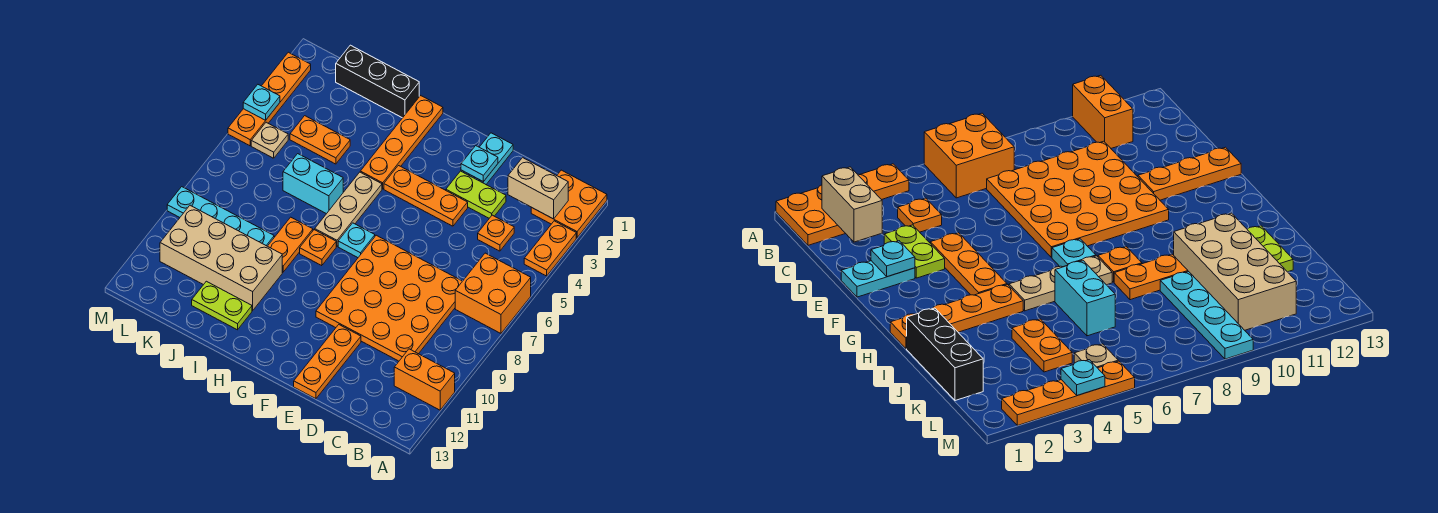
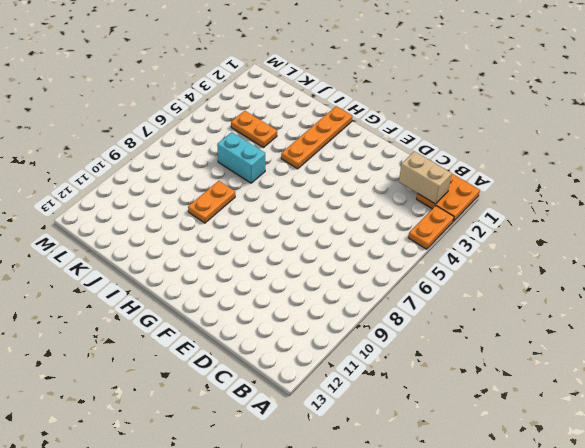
none -> orange 2x2 brick [455,253,531,333]
none -> orange 1x2 brick [394,349,455,410]
none -> orange 1x1 plate [478,215,514,251]

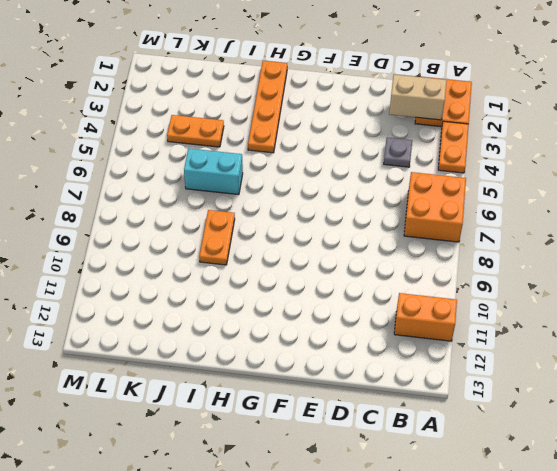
grey 1x1 plate [384,137,412,167] -> orange 1x1 plate [478,215,514,251]
none -> orange 4x4 plate [316,235,462,361]
none -> lime 1x2 plate [446,171,506,218]
none -> cyan 1x2 plate [461,133,513,184]

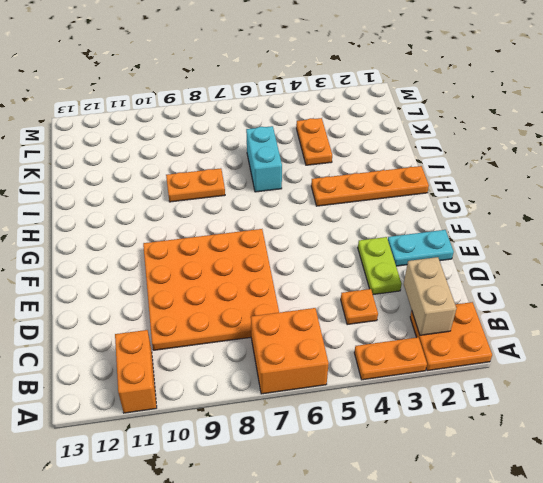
none -> orange 1x3 plate [384,166,468,226]
none -> orange 1x3 plate [294,325,361,399]
none -> cyan 1x1 plate [338,223,375,258]

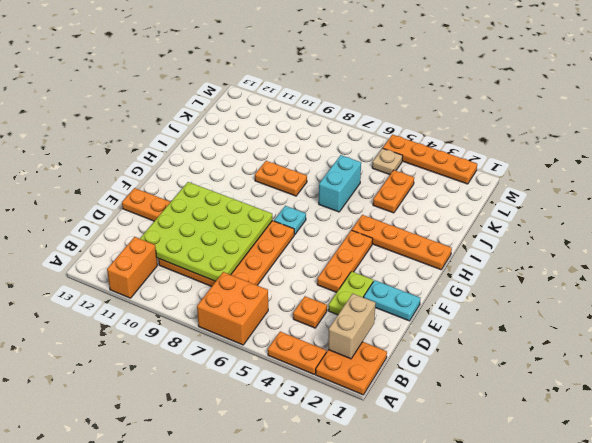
lime 4x4 plate [140,182,272,281] -> none
none -> tan 1x3 plate [315,172,382,246]
none -> orange 1x1 plate [300,230,336,266]
none -> black 1x3 brick [336,45,419,118]

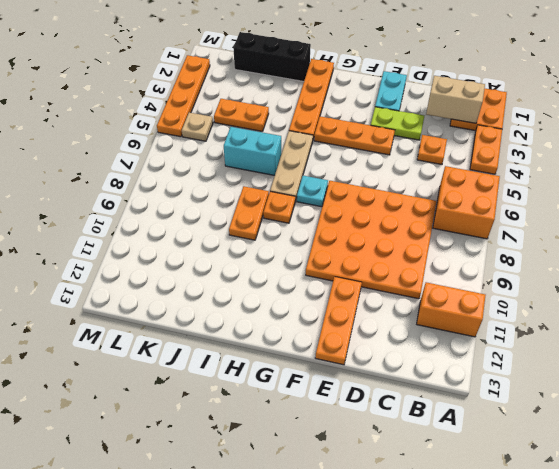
none -> tan 2x4 brick [160,205,282,311]
none -> lime 1x2 plate [192,281,252,330]
none -> cyan 1x4 plate [167,187,274,246]

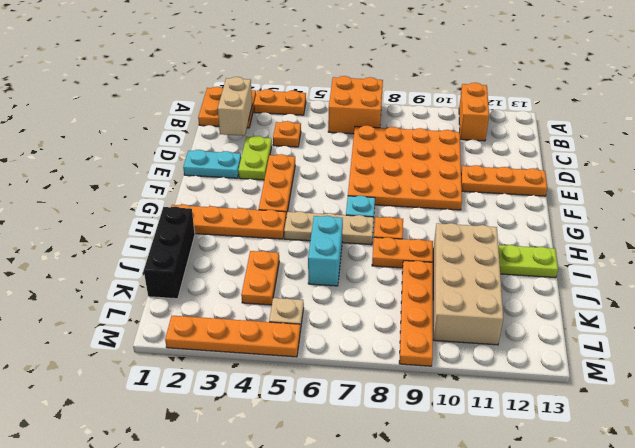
lime 1x2 plate [498,245,558,278] -> lime 1x2 plate turned to [192,281,252,330]
orange 1x4 plate [399,261,433,366] -> cyan 1x4 plate [167,187,274,246]
none -> cyan 1x1 plate [461,146,498,182]
none -> cyan 1x1 plate [243,85,280,120]

